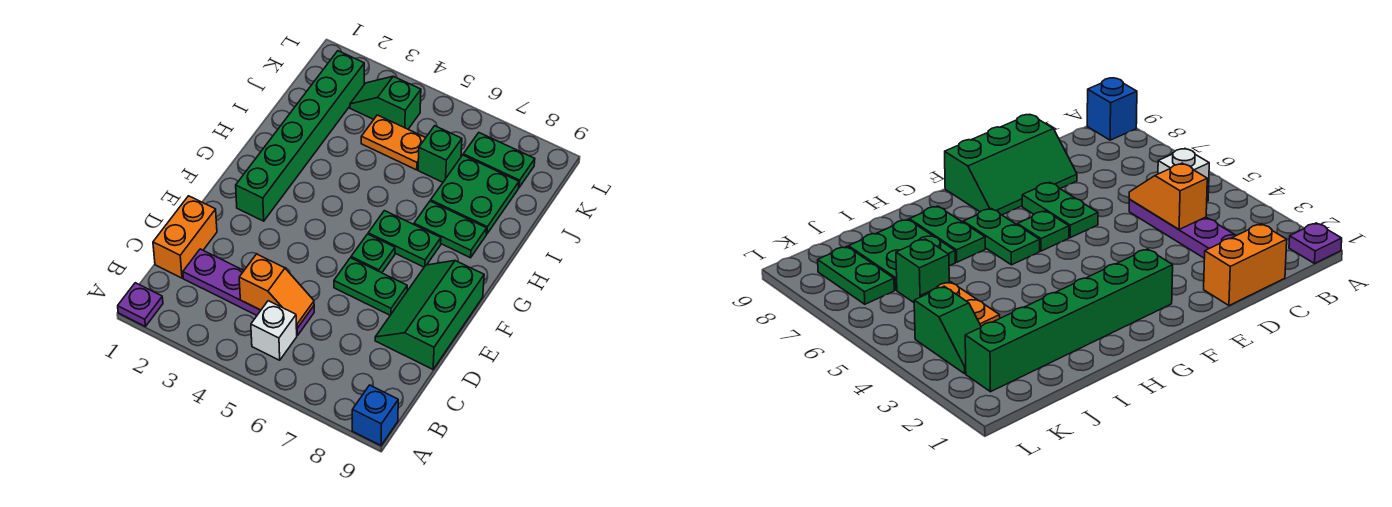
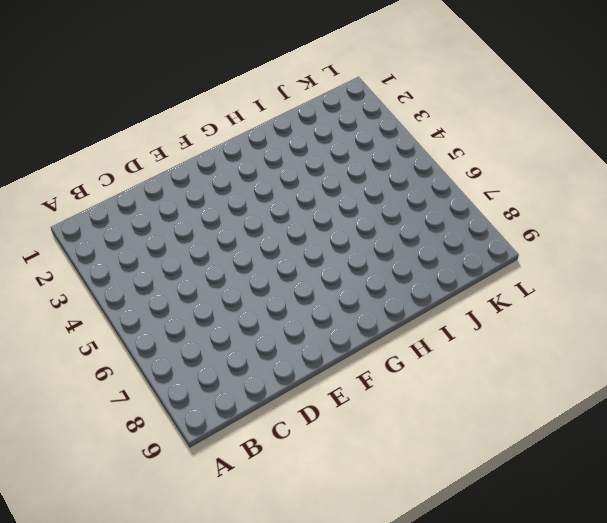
none -> purple 1x1 plate [118,283,163,326]
none -> blue 1x1 brick [352,385,398,445]
none -> white 1x1 brick [251,301,297,360]

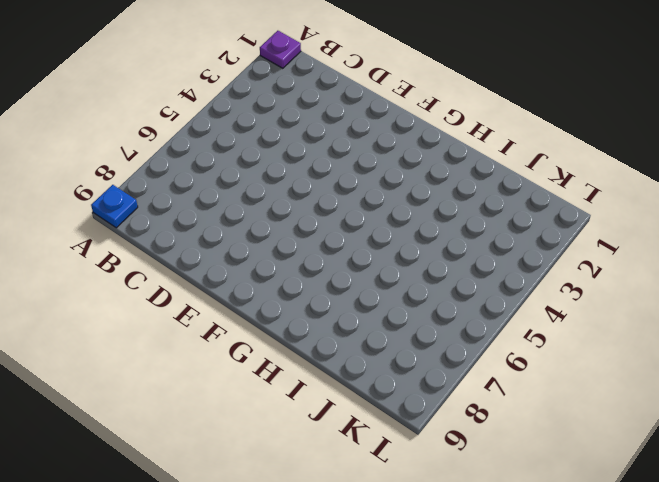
blue 1x1 plate [91,185,138,228] -> blue 1x1 brick [352,385,398,445]
none -> white 1x1 brick [251,301,297,360]
none -> orange 1x2 brick [153,196,217,278]
none -> purple 1x4 plate [183,249,314,336]

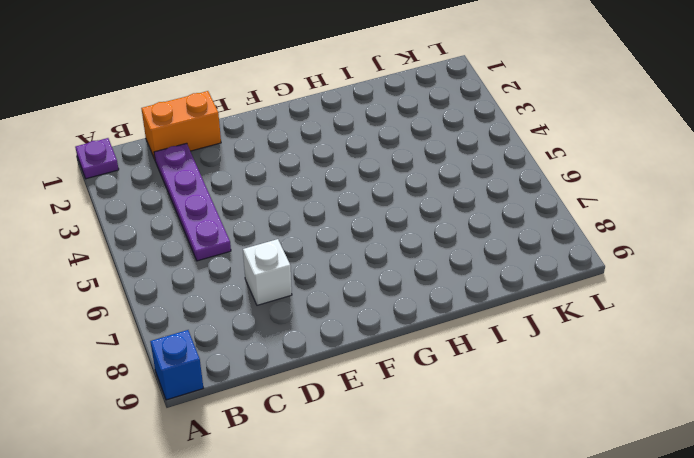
white 1x1 brick [243,239,292,305] -> white 1x1 brick moved to [251,301,297,360]
none -> green 2x3 slope [375,261,484,369]
none -> green 1x2 plate [334,258,407,315]
none -> green 1x6 brick [236,51,364,221]

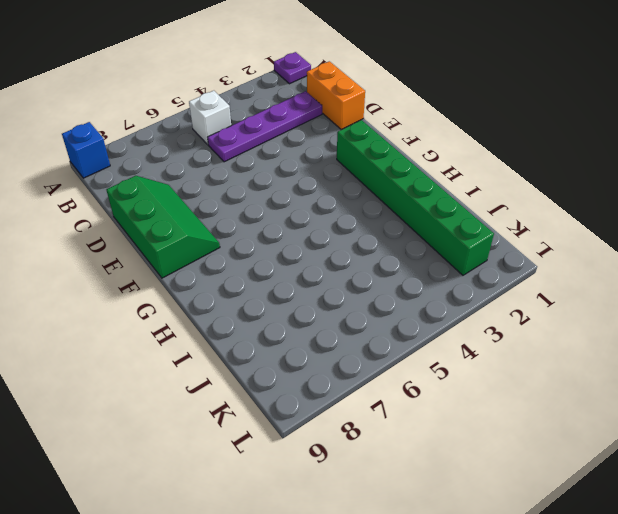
none -> green 1x2 plate [334,258,407,315]
none -> green 1x1 plate [351,234,395,273]
none -> green 1x2 plate [368,211,441,267]

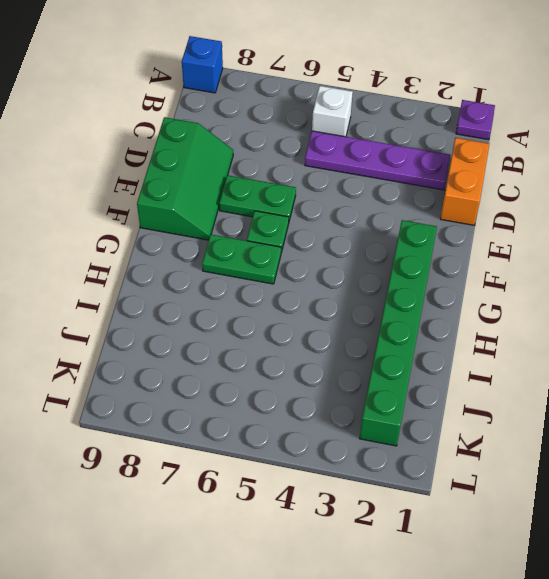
none -> green 1x2 plate [414,201,487,258]
none -> green 2x2 plate [431,155,519,234]
none -> orange 1x2 plate [361,115,425,170]

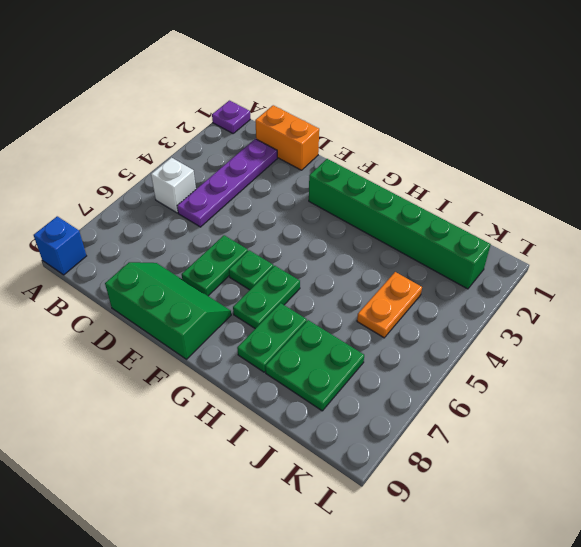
none -> green 1x1 brick [418,126,462,182]
none -> green 1x2 slope [350,76,421,129]
none -> green 1x2 plate [463,133,535,187]

